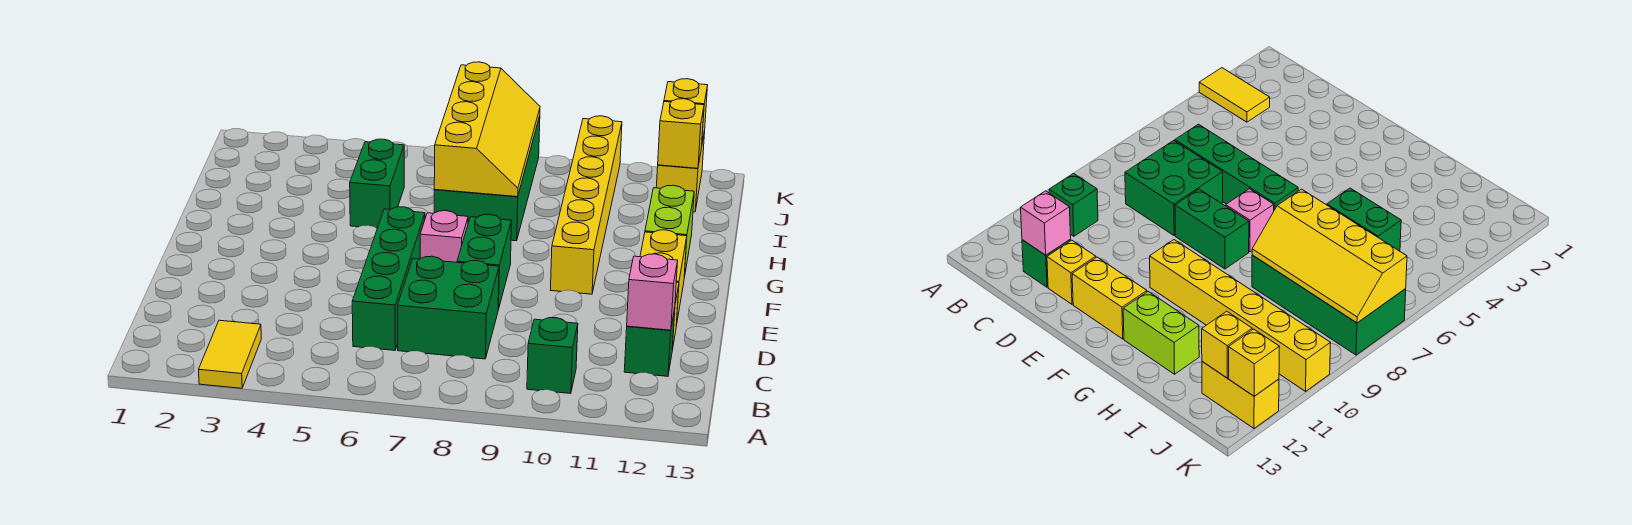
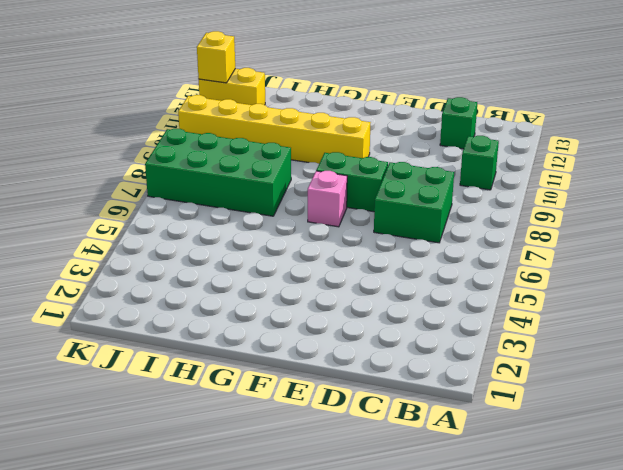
none -> yellow 1x2 tile [199,320,261,388]
none -> green 1x4 brick [352,207,425,350]
none -> yellow 1x1 brick [1047,240,1096,304]

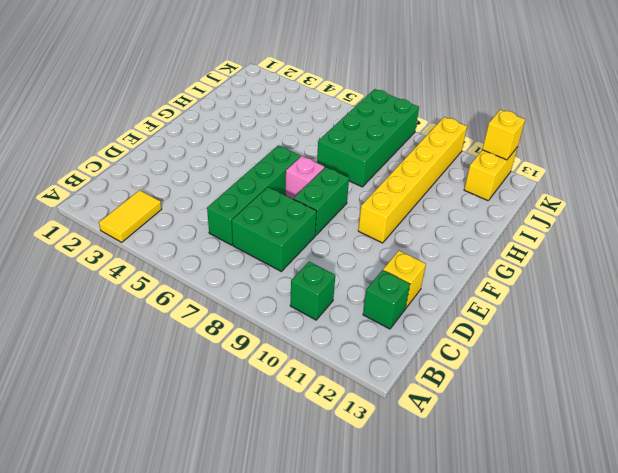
none -> yellow 1x2 brick [640,230,687,325]
none -> lime 1x2 brick [645,185,694,277]
none -> green 1x2 brick [350,139,404,228]

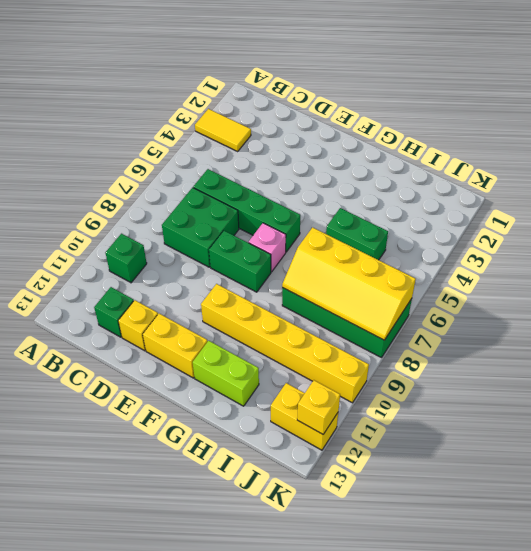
none -> pink 1x1 brick [627,254,678,330]
none -> yellow 1x1 brick [658,99,704,168]

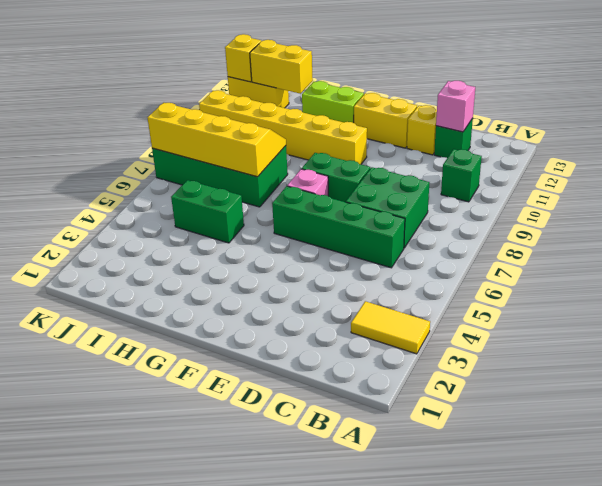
yellow 1x2 brick [250,40,313,94] -> yellow 1x1 brick [658,99,704,168]

